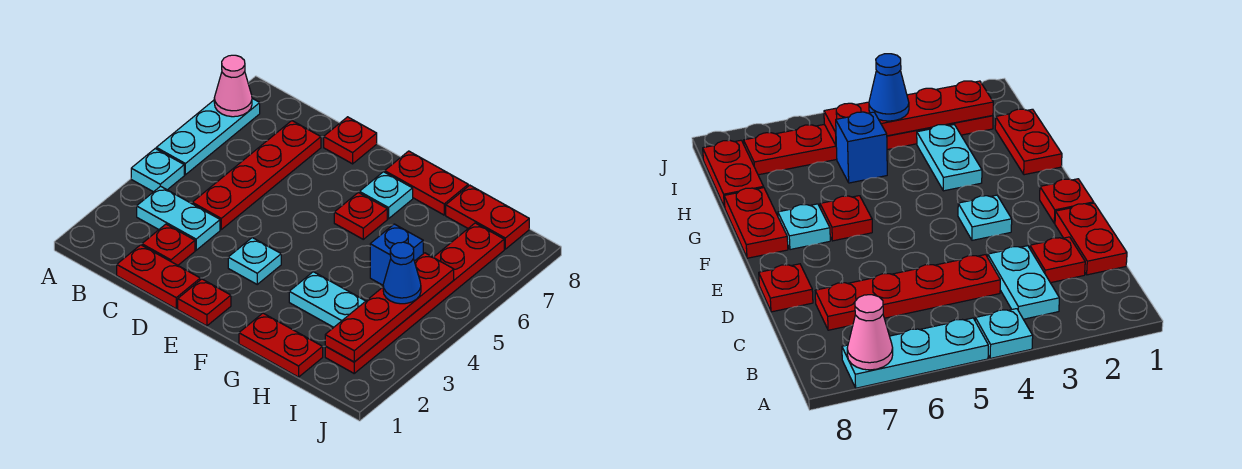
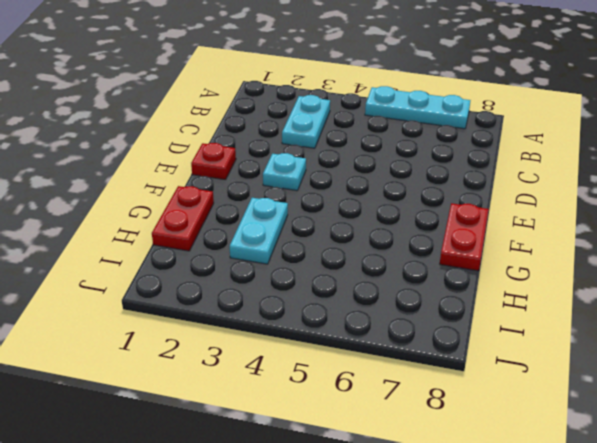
none -> cyan 1x1 plate [131,149,184,192]
none -> red 1x2 plate [117,245,200,309]
none -> red 1x1 plate [142,224,195,265]

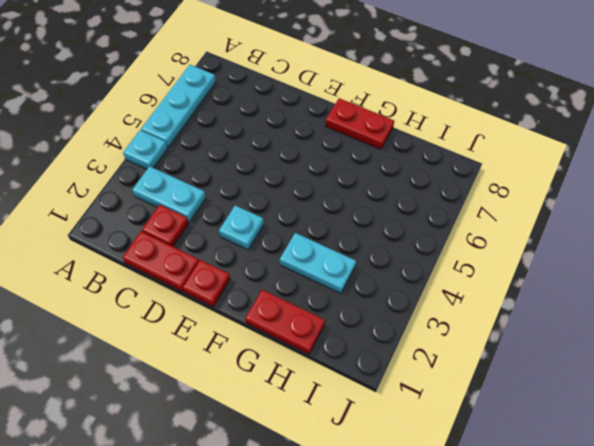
none -> red 1x4 plate [192,121,321,229]
none -> red 1x1 plate [324,117,377,164]
none -> red 1x1 plate [334,193,387,239]

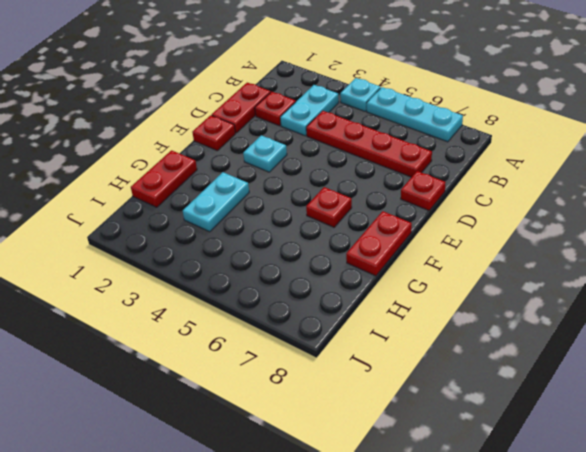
none -> cyan 1x1 plate [359,172,413,219]
none -> blue 1x1 brick [370,224,423,285]
none -> red 1x2 plate [446,185,529,249]

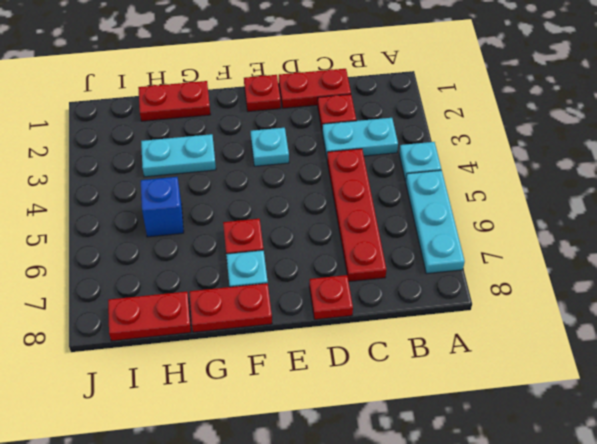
none -> red 1x6 plate [325,223,504,373]
none -> pink 1x1 cone [214,55,252,117]
none -> red 1x4 plate [325,253,454,362]

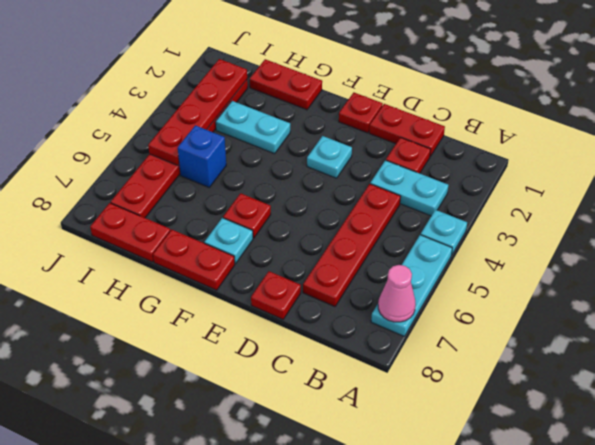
none -> blue 1x1 cone [383,242,421,304]

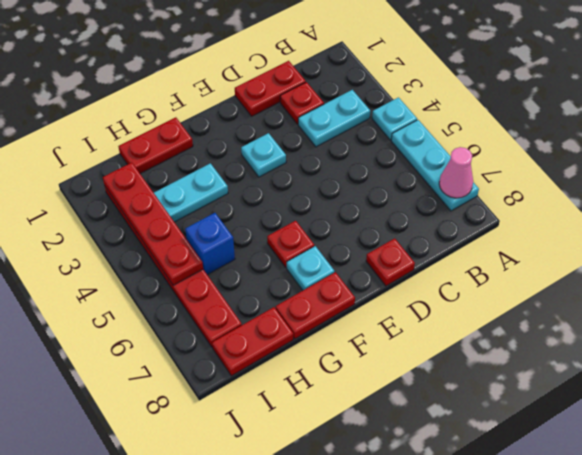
none -> red 1x4 plate [192,121,321,229]
none -> red 1x1 plate [178,279,231,326]
none -> blue 1x1 cone [383,242,421,304]

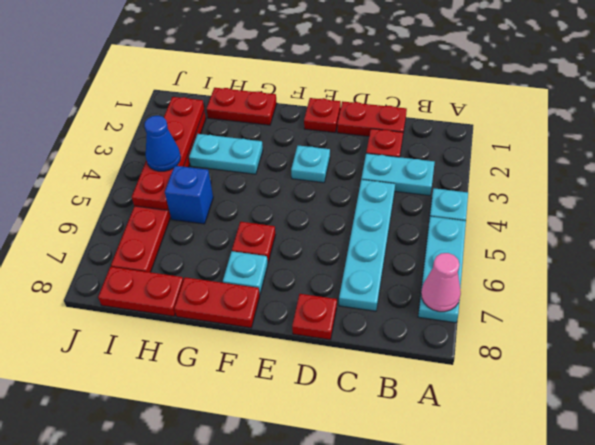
cyan 1x4 plate [339,180,395,311] -> red 1x4 plate [192,121,321,229]

